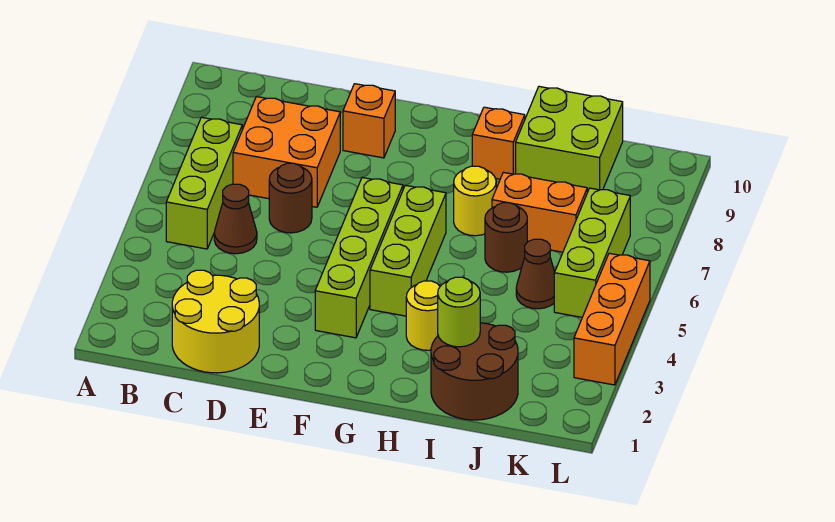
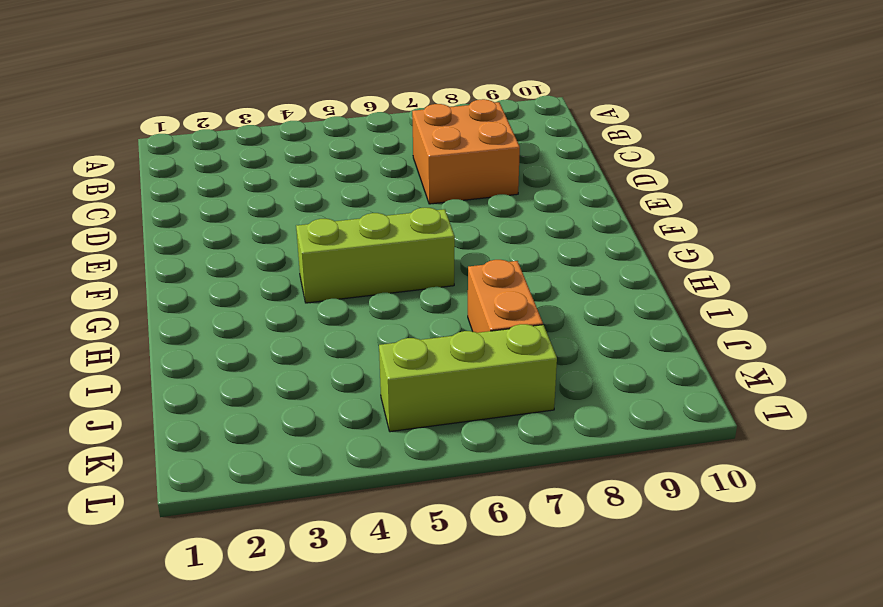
none -> lime 1x3 brick [166,117,242,249]
none -> yellow 2x2 round brick [172,270,259,373]
none -> brown 1x1 cone [214,184,257,254]

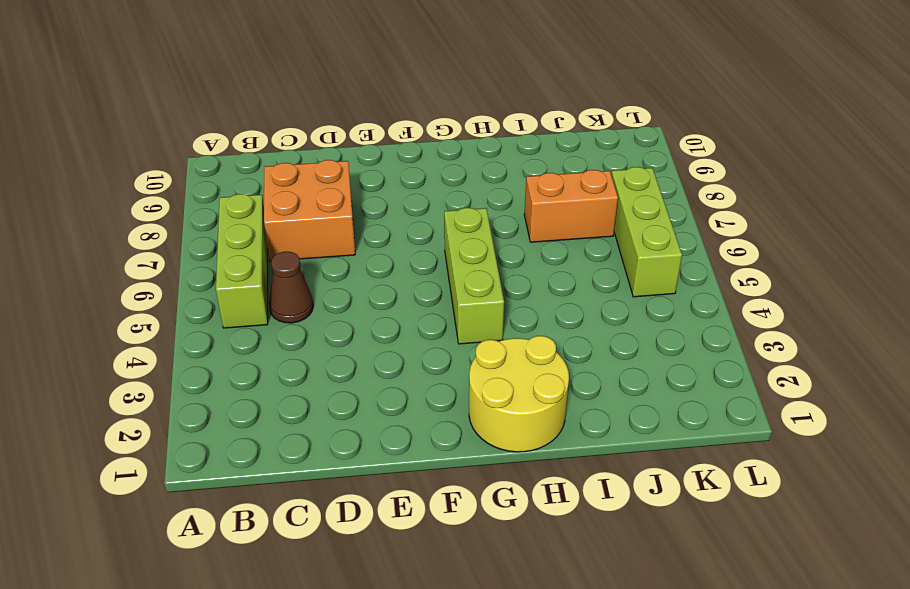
yellow 2x2 round brick [469,336,569,452] -> yellow 2x2 round brick moved to [172,270,259,373]
none -> brown 1x1 round brick [269,163,312,233]
none -> orange 1x1 brick [343,84,395,158]
none -> lime 1x4 brick [315,177,403,338]

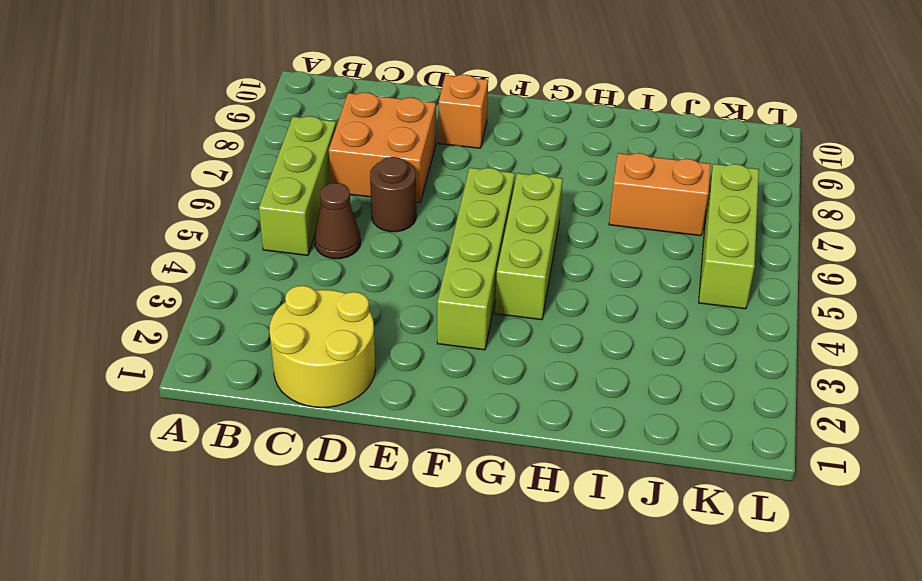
none -> yellow 1x1 round brick [406,281,441,350]
none -> yellow 1x1 round brick [454,166,496,236]
none -> orange 1x1 brick [472,107,525,179]

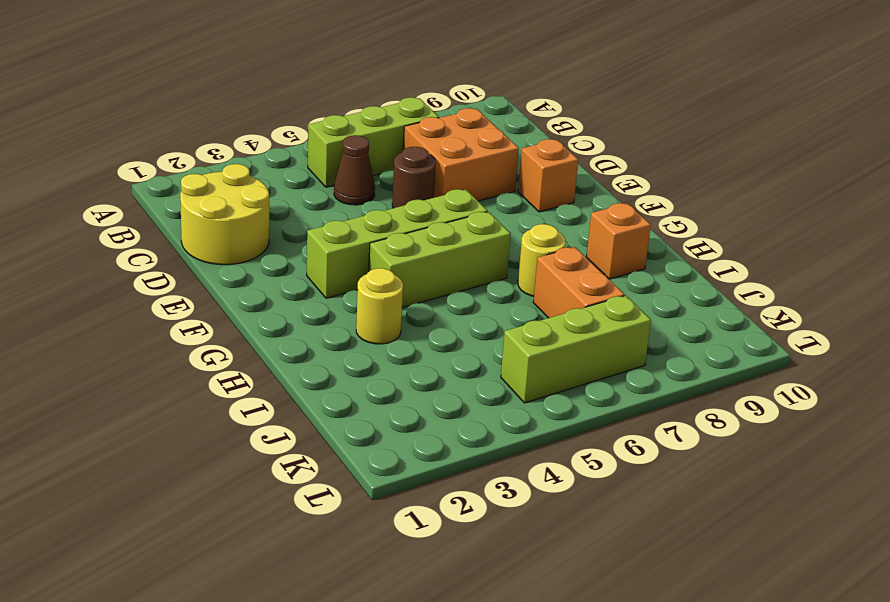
none -> brown 2x2 round brick [431,323,518,420]
none -> brown 1x1 round brick [485,203,527,272]
none -> lime 2x2 brick [516,86,623,192]

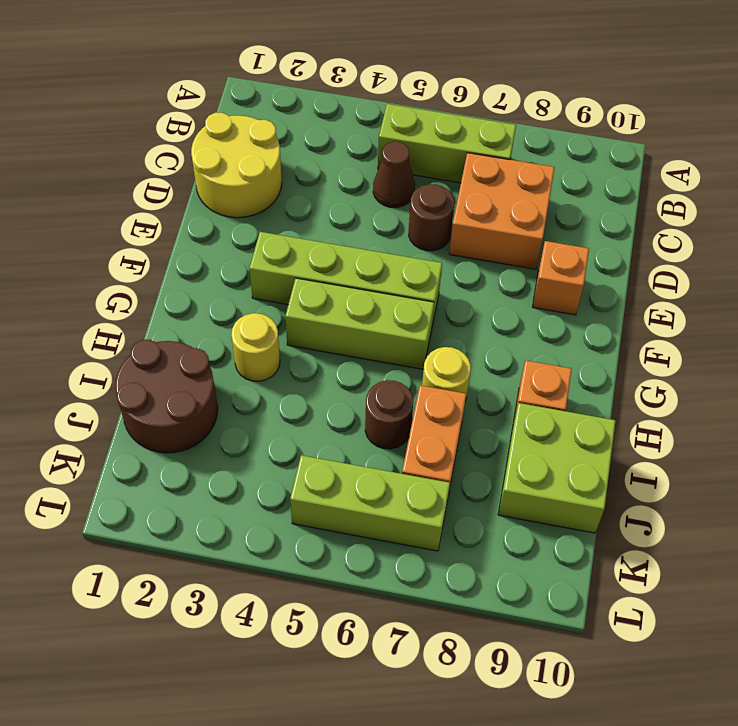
none -> brown 1x1 cone [516,239,555,309]
none -> orange 1x3 brick [574,253,650,385]
none -> lime 1x1 round brick [438,277,480,347]

